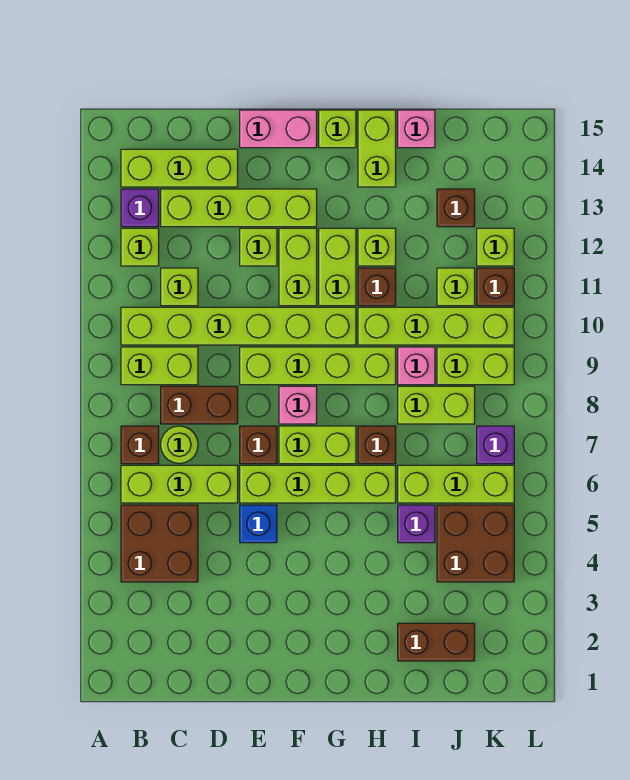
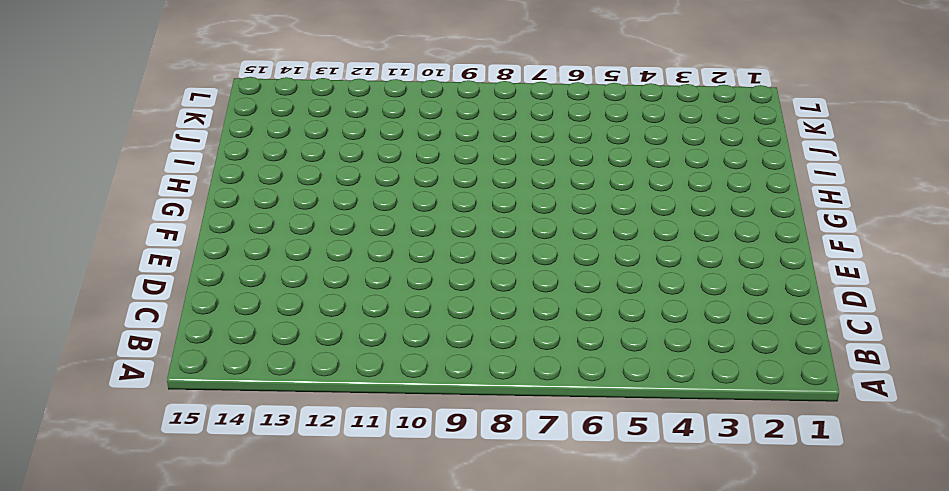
none -> brown 2x2 brick [121,505,198,582]
none -> lime 1x3 brick [121,465,238,503]
none -> brown 1x1 brick [121,426,159,464]
none -> lime 1x2 brick [121,347,198,385]

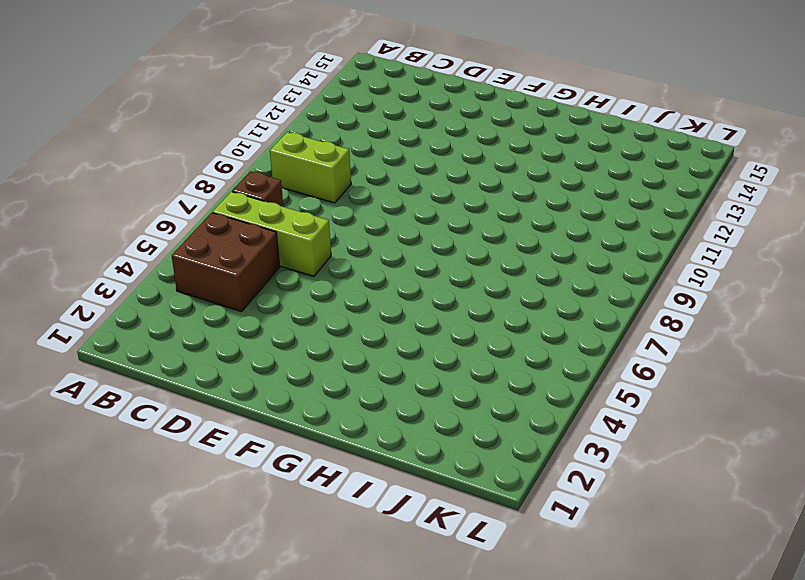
none -> lime 1x6 brick [121,307,356,345]
none -> lime 1x1 brick [121,228,159,266]
none -> purple 1x1 brick [121,189,159,227]
none -> lime 1x3 brick [121,149,238,187]

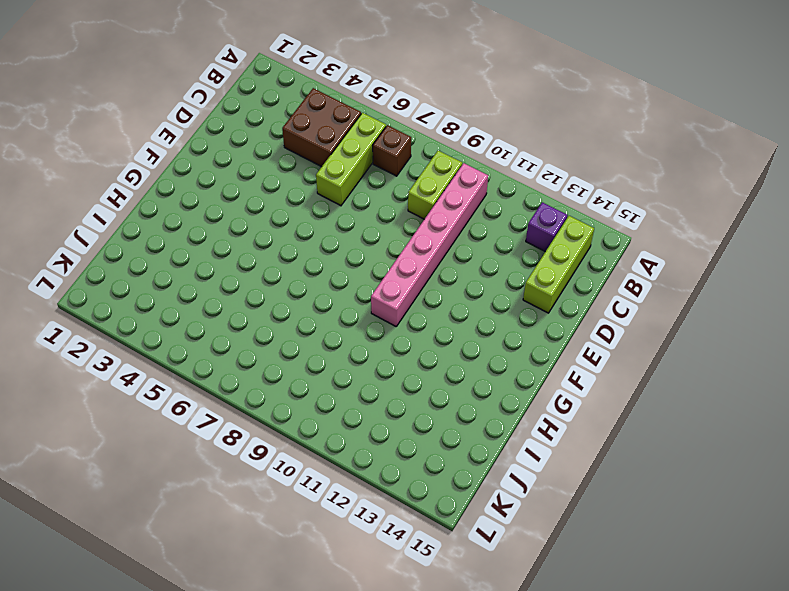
pink 1x6 brick [371,163,488,326] -> lime 1x6 brick [121,307,356,345]
none -> lime 1x1 brick [121,228,159,266]
none -> lime 1x1 round brick [161,426,198,464]
none -> brown 1x2 brick [161,386,238,424]
none -> lime 1x1 brick [161,268,198,306]

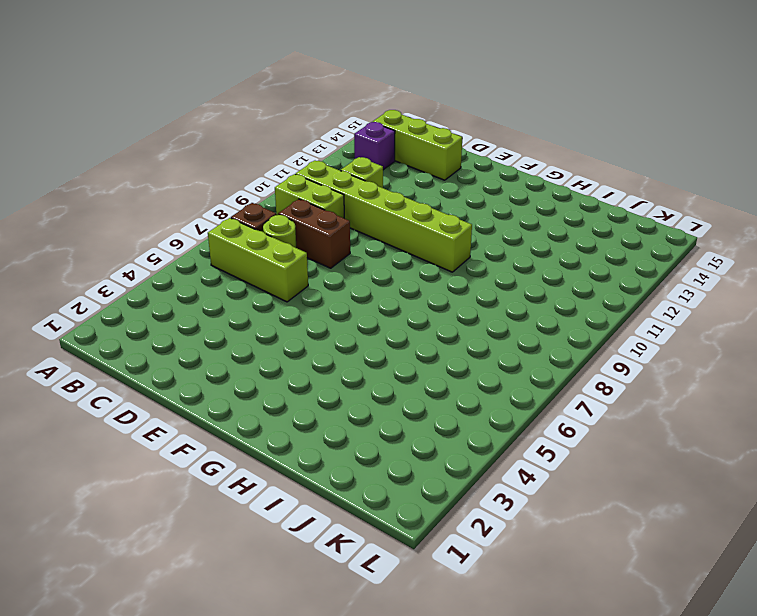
none -> brown 2x2 brick [121,505,198,582]
none -> lime 1x1 brick [121,228,159,266]
none -> lime 1x4 brick [161,189,317,227]
none -> blue 1x1 brick [240,505,277,543]

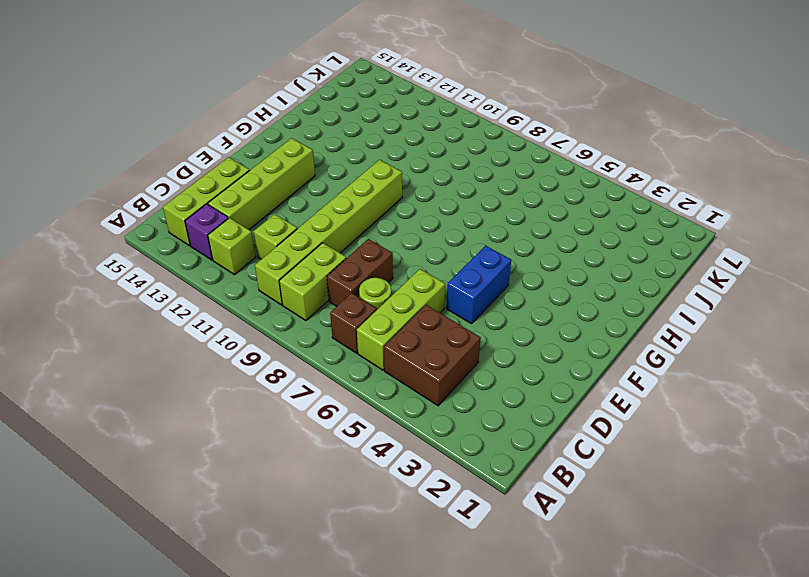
blue 1x2 brick [446,246,511,324] -> blue 1x1 brick [240,505,277,543]
none -> lime 1x4 brick [240,465,396,503]
none -> brown 1x1 brick [240,426,277,464]
none -> lime 1x4 brick [240,347,396,385]
none -> lime 1x1 brick [240,228,277,266]

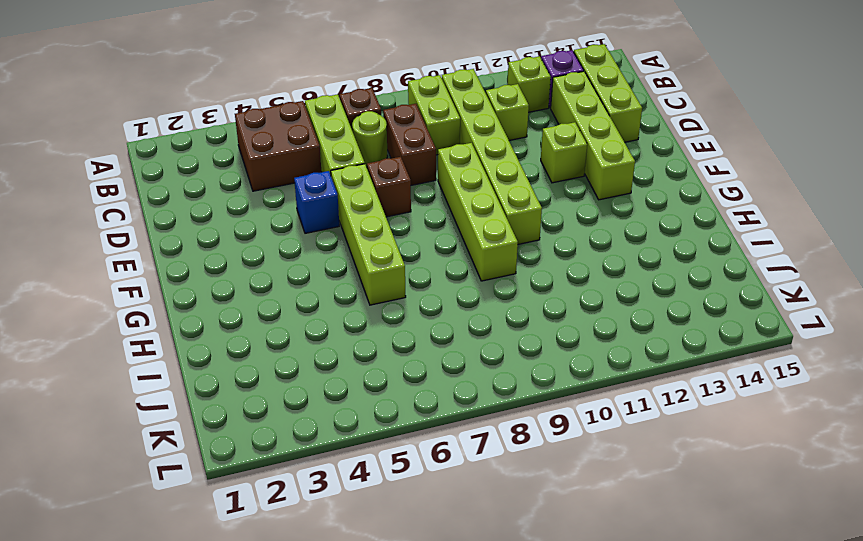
none -> pink 1x2 brick [240,110,317,148]
none -> lime 1x2 brick [279,426,356,464]
none -> pink 1x1 brick [279,386,317,424]
none -> lime 1x2 brick [279,228,317,306]

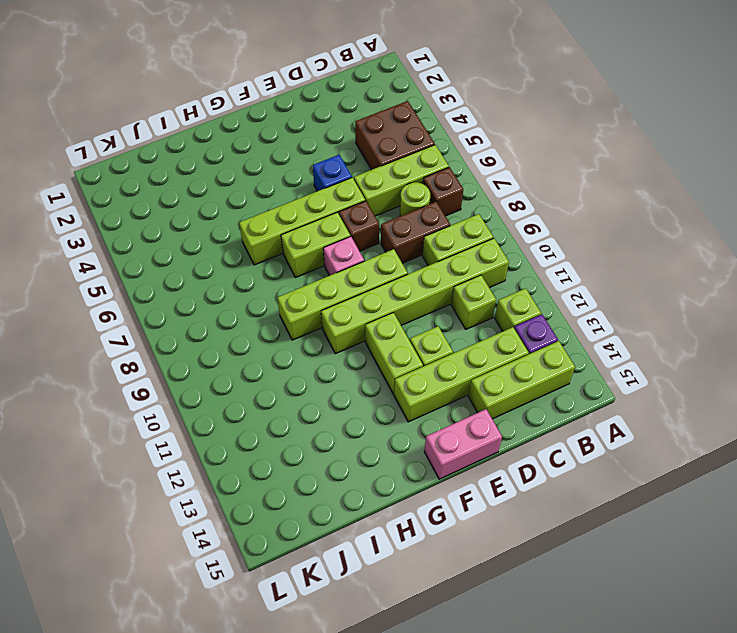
none -> lime 1x2 brick [319,228,356,306]
none -> lime 1x1 brick [319,110,356,148]
none -> brown 1x1 brick [358,426,396,464]
none -> lime 1x4 brick [358,307,514,345]

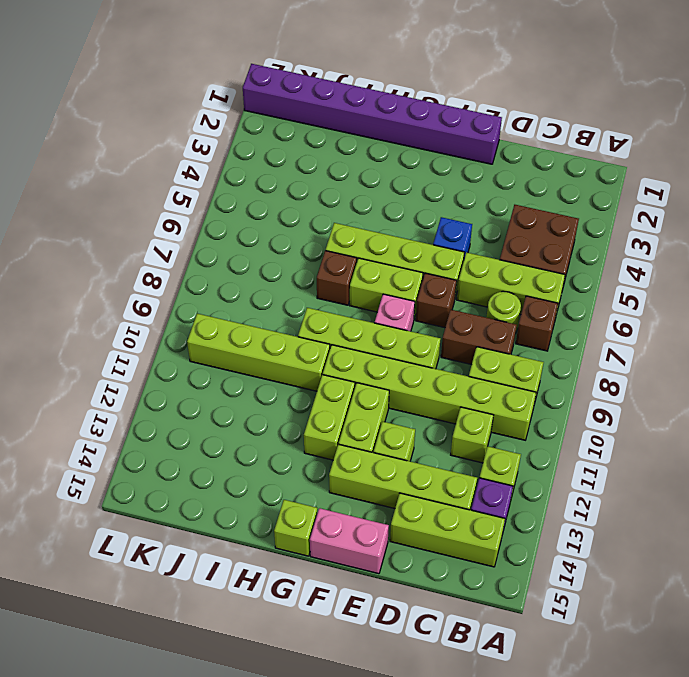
purple 1x8 brick [243,64,502,164] -> none
none -> brown 1x1 brick [358,268,396,306]
none -> lime 1x1 brick [358,228,396,266]
none -> lime 1x2 brick [358,110,396,187]
none -> brown 1x2 brick [398,623,475,661]

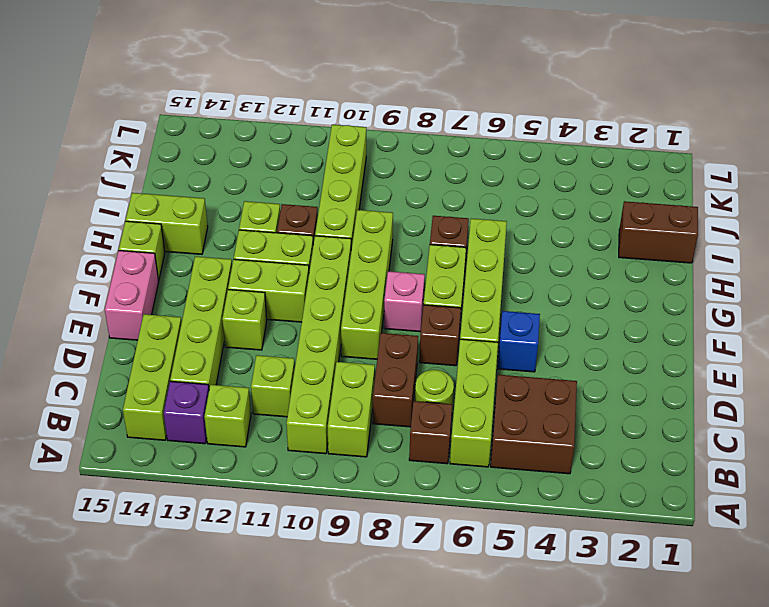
brown 1x2 brick [619,201,698,263] -> brown 1x2 brick turned to [398,623,475,661]
none -> purple 1x1 brick [398,505,435,543]
none -> lime 1x3 brick [398,465,514,503]
none -> lime 1x2 brick [398,386,475,424]
none -> pink 1x1 brick [398,347,435,385]

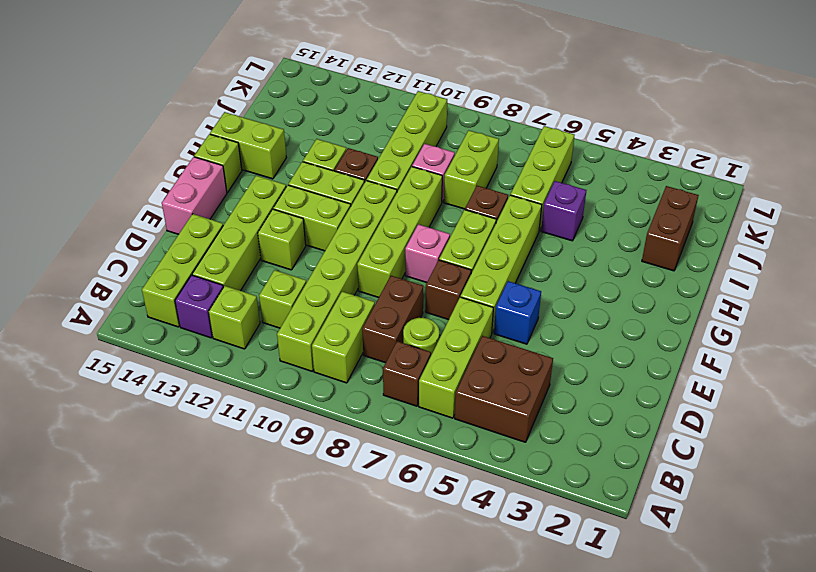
none -> pink 1x1 brick [398,110,435,148]
none -> brown 2x2 brick [437,505,514,582]
none -> lime 1x2 brick [437,347,514,385]
none -> lime 1x1 brick [437,268,475,306]

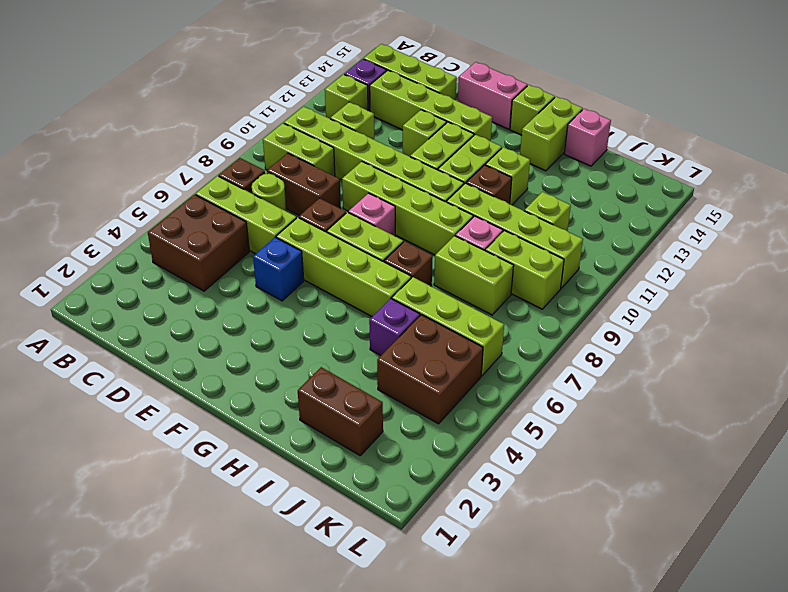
none -> brown 1x1 brick [437,189,475,227]
none -> purple 1x1 brick [477,426,514,464]
none -> brown 1x1 brick [477,268,514,306]
none -> lime 1x1 brick [477,228,514,266]

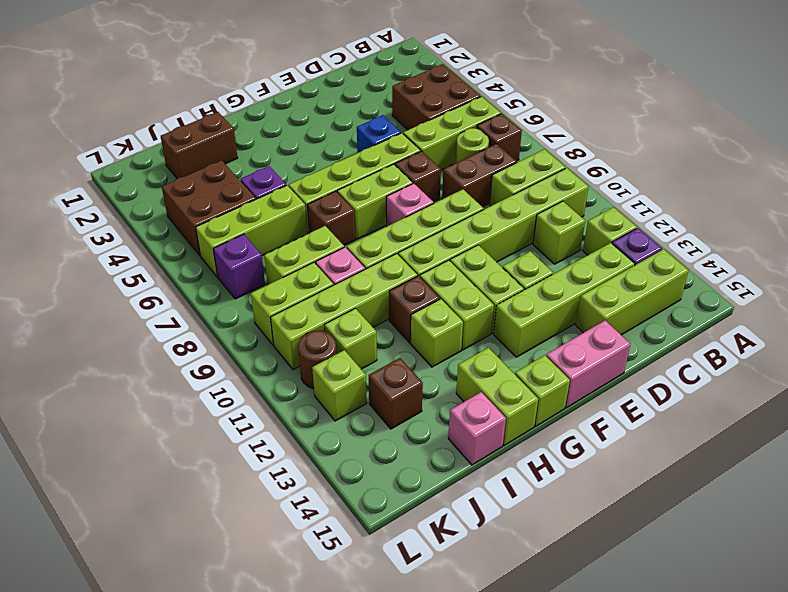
brown 1x1 round brick [298,331,337,389] -> brown 1x1 brick [477,268,514,306]

